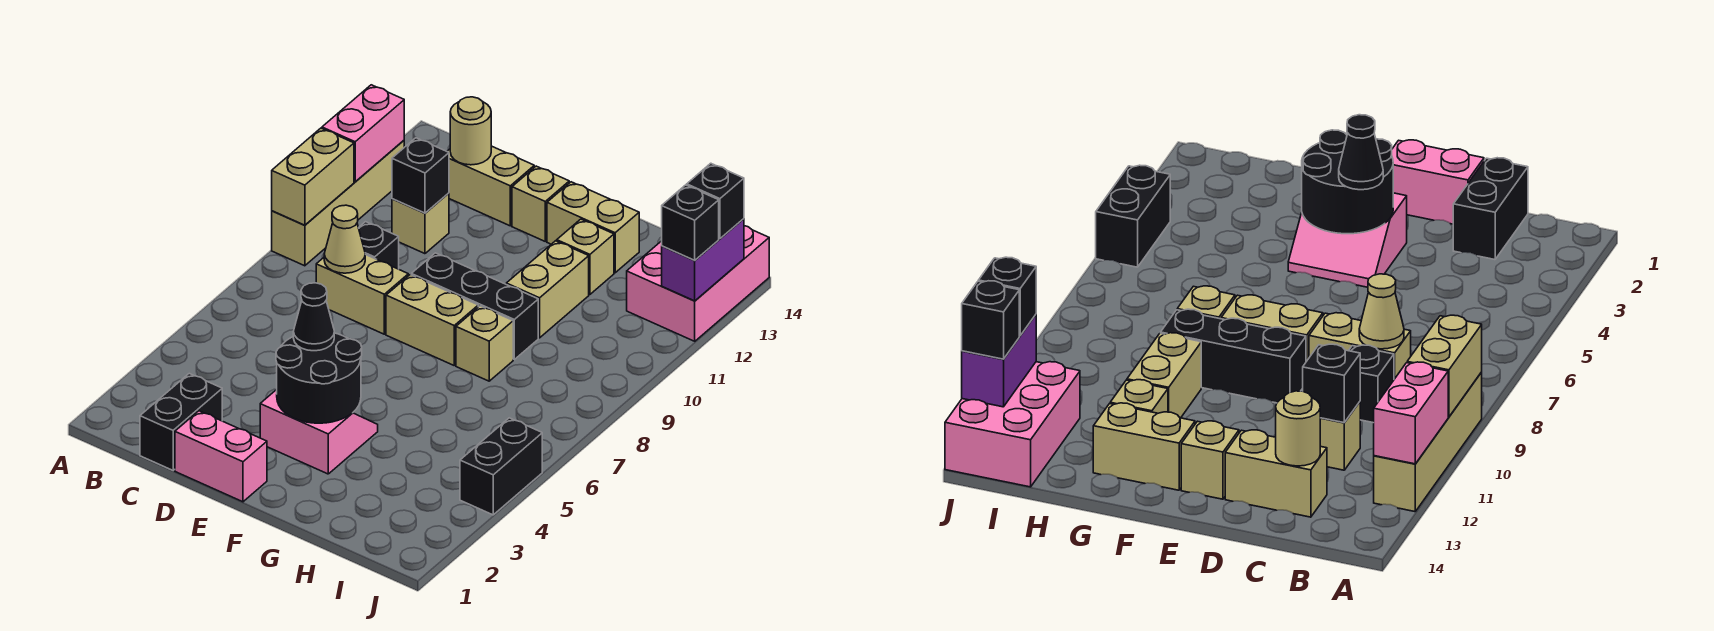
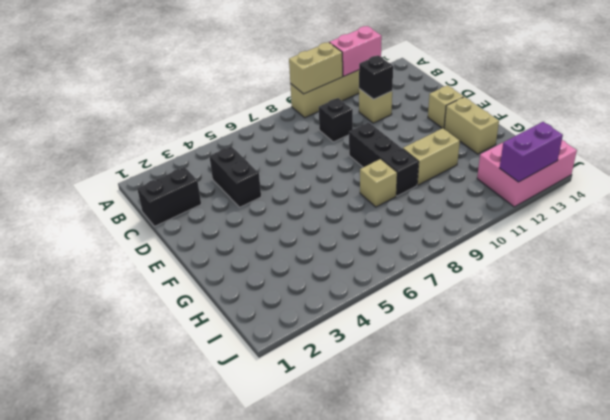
black 1x2 brick [209,146,261,207] -> black 1x2 brick turned to [460,418,542,515]
none -> tan 1x2 brick [316,255,408,334]
none -> tan 1x2 brick [447,146,534,226]
none -> pink 1x2 brick [175,411,267,502]

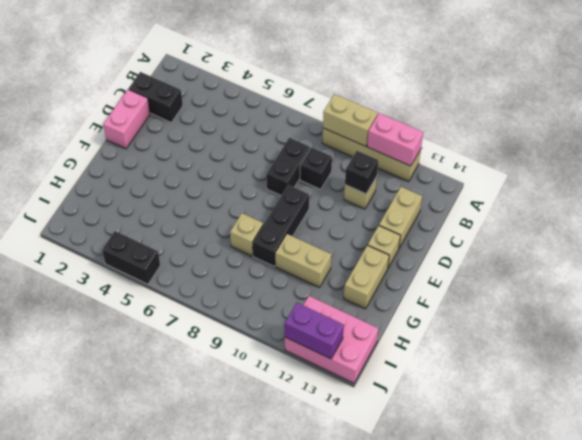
black 1x2 brick [266,138,310,195] -> tan 1x2 brick [316,255,408,334]
none -> pink 2x2 slope [260,390,378,474]
none -> tan 1x2 brick [386,275,478,365]
none -> tan 1x1 brick [557,219,614,294]

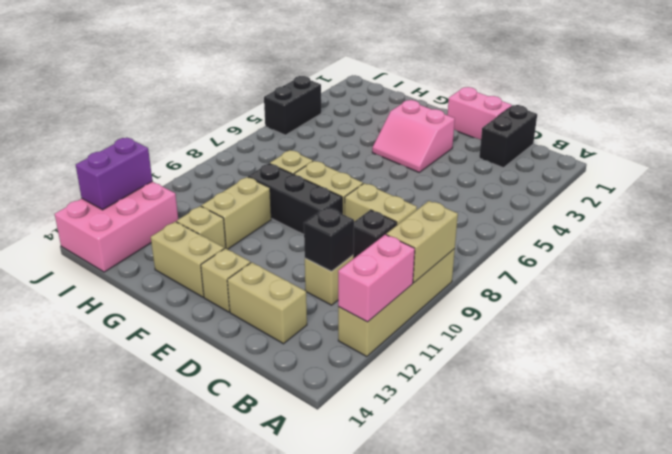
none -> tan 1x1 cone [324,205,365,273]
none -> tan 1x1 round brick [450,97,491,165]
none -> black 2x2 round brick [276,333,362,423]

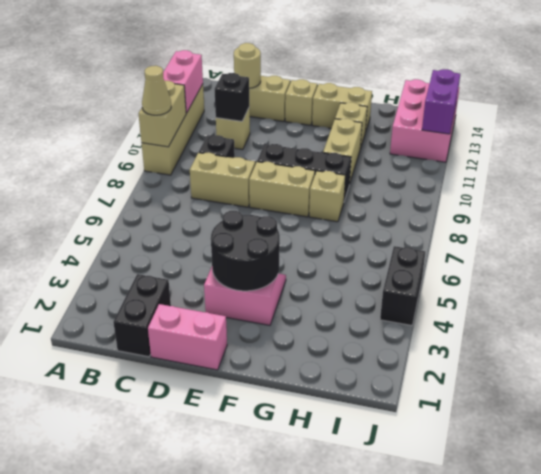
tan 1x1 cone [142,66,171,115] -> tan 1x1 cone moved to [324,205,365,273]
none -> black 1x1 cone [293,283,334,351]
none -> black 1x1 brick [662,185,719,260]
none -> black 1x1 brick [687,163,744,239]

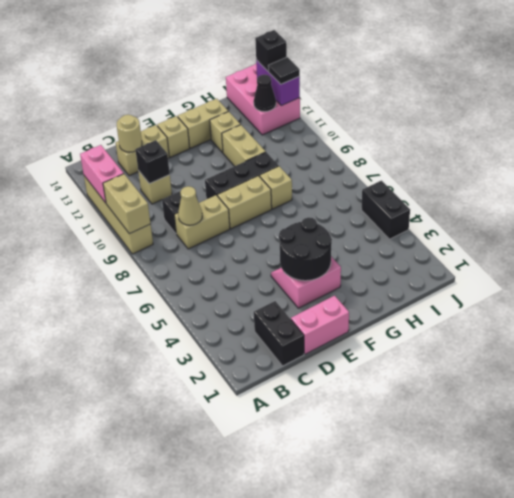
black 1x1 cone [254,75,276,112] -> black 1x1 cone moved to [293,283,334,351]
black 1x1 tile [268,57,300,84] -> black 1x1 brick [662,185,719,260]

